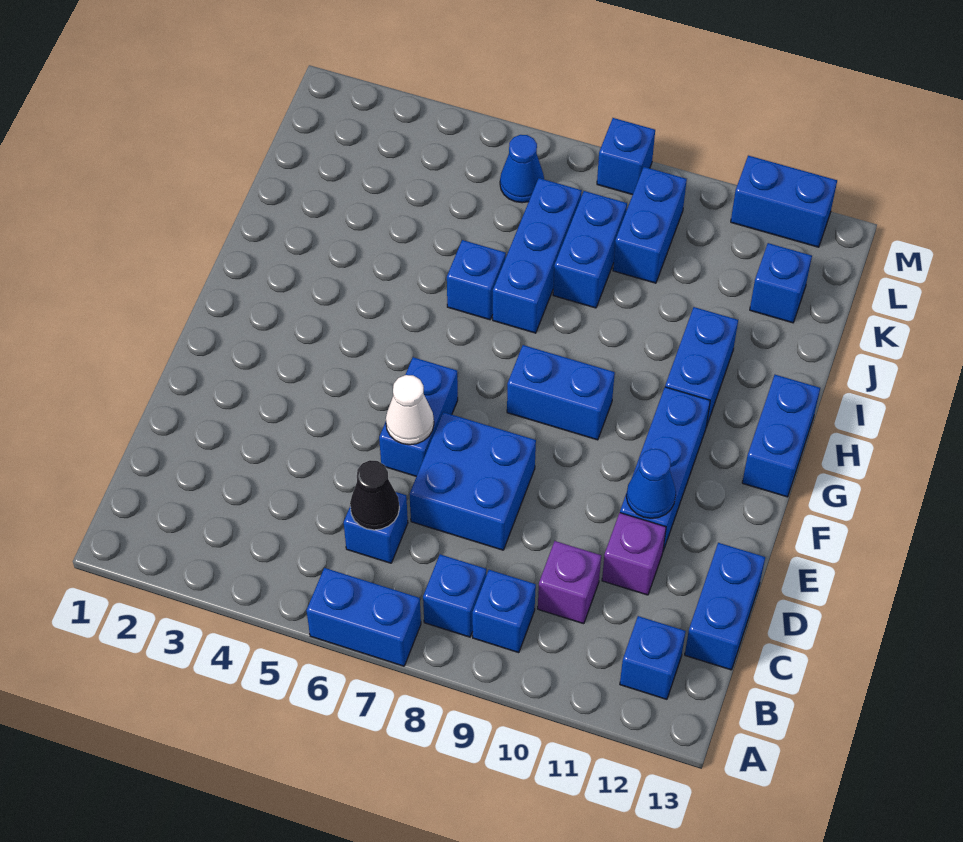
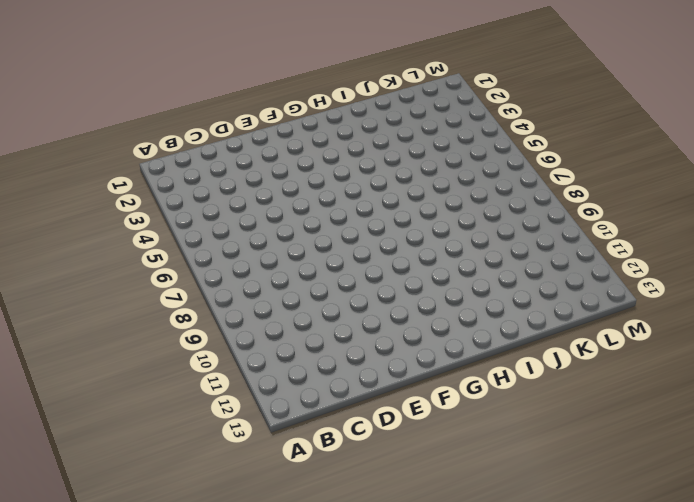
none -> blue 1x2 brick [306,568,421,666]
none -> blue 1x1 brick [423,554,486,637]
none -> blue 1x1 brick [472,570,536,653]

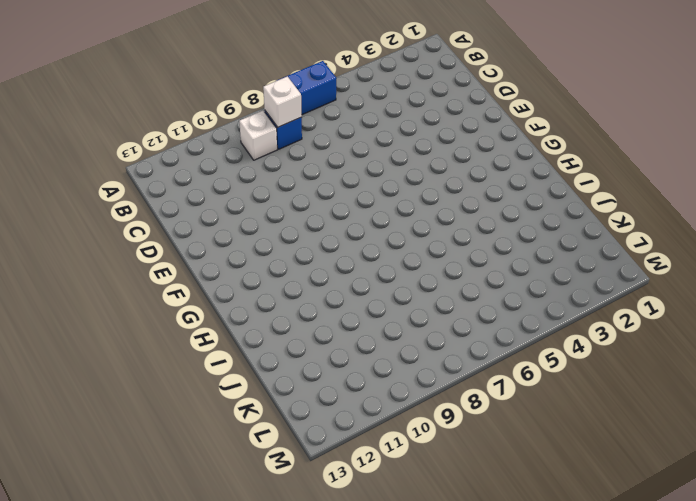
white 1x1 brick [263,76,302,127] -> none
white 1x1 brick [239,111,277,160] -> blue 1x1 brick [472,570,536,653]
none -> blue 1x1 brick [620,616,686,699]
none -> blue 1x1 brick [344,492,408,563]
none -> purple 1x1 brick [538,541,601,624]

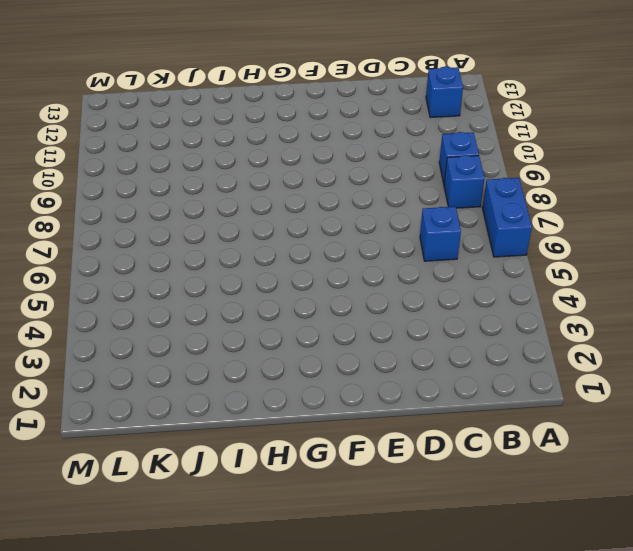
none -> purple 1x1 brick [538,541,601,624]
none -> blue 1x2 brick [685,543,765,670]
none -> blue 2x2 brick [410,412,536,550]

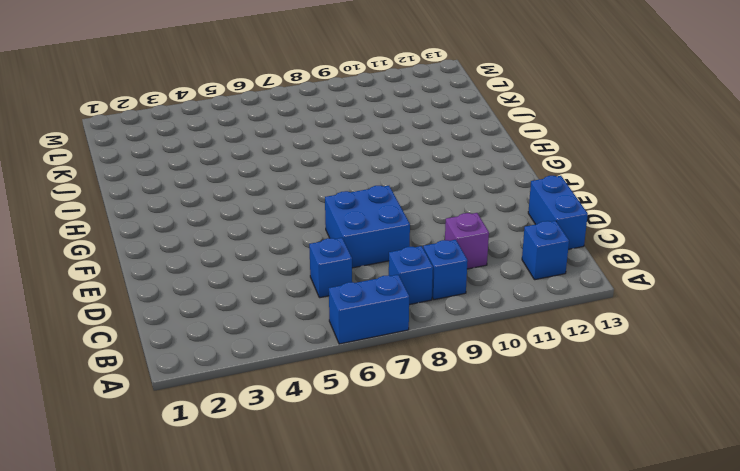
none -> purple 1x1 brick [602,513,666,595]
none -> blue 1x2 brick [379,357,458,476]
none -> blue 1x3 brick [620,387,710,551]

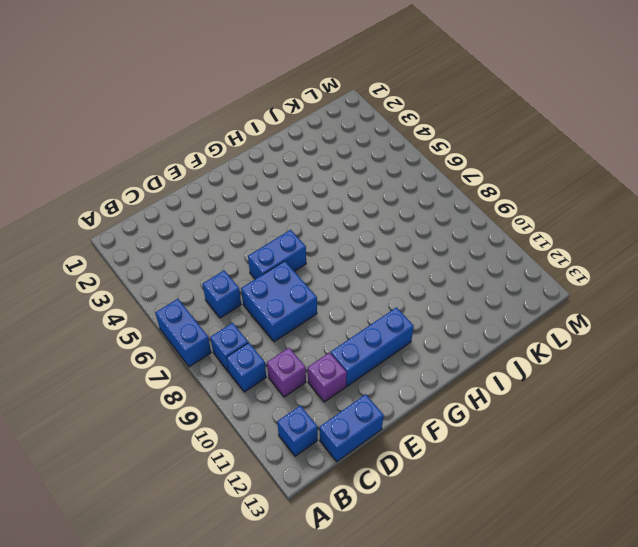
none -> blue 1x2 brick [507,345,615,440]
none -> blue 1x2 brick [742,375,820,497]
none -> blue 1x2 brick [665,307,738,427]

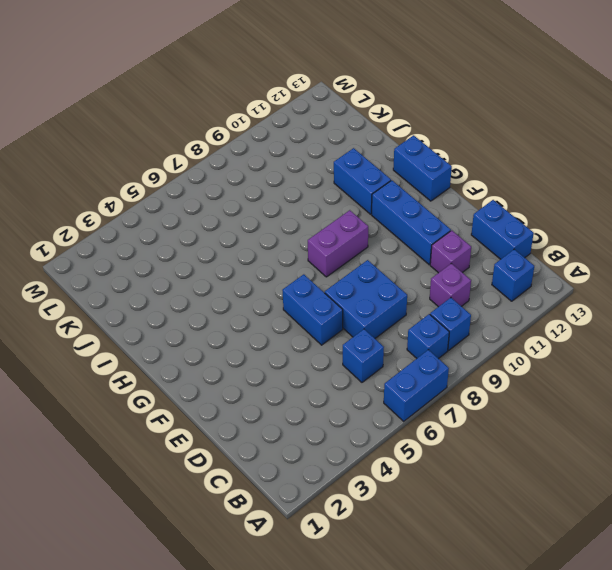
purple 1x2 brick [308,210,368,277] -> blue 1x2 brick [507,345,615,440]
none -> blue 1x1 brick [447,240,506,320]
none -> blue 1x3 brick [493,178,582,333]
none -> blue 1x2 brick [553,191,627,308]

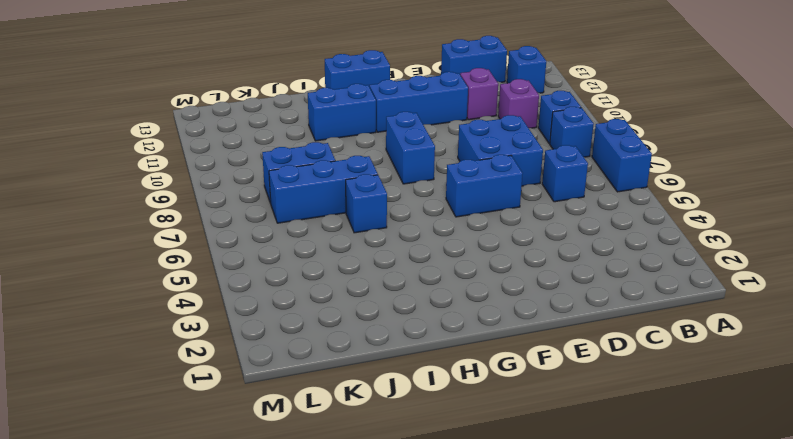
none -> blue 1x2 brick [613,167,687,283]
none -> blue 1x1 brick [750,243,812,323]
none -> blue 1x1 cone [500,135,544,203]

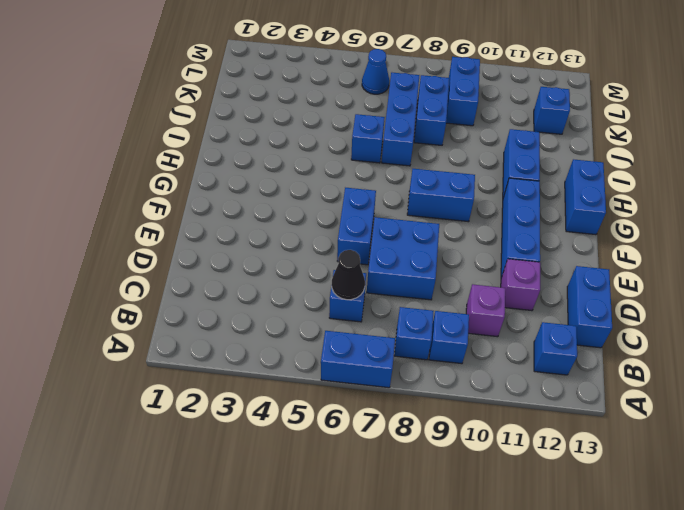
none -> blue 1x1 brick [597,118,655,195]
none -> blue 1x2 brick [731,156,837,247]
none -> white 1x1 cone [386,375,434,445]

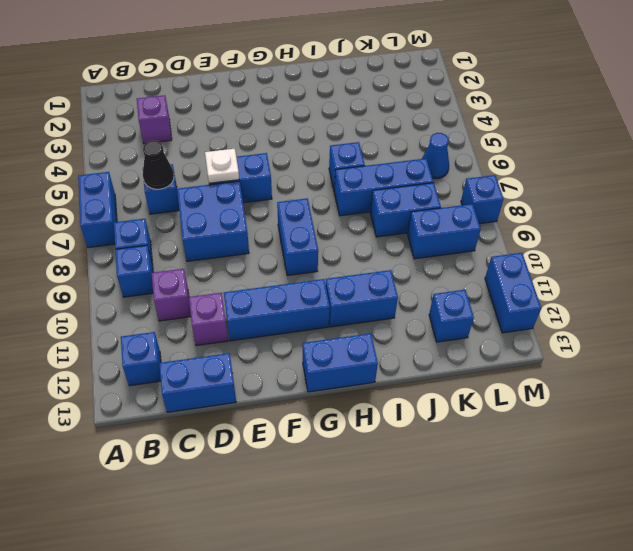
purple 1x1 brick [137,95,172,144] -> none
white 1x1 plate [205,149,239,183] -> white 1x1 cone [386,375,434,445]
none -> blue 1x1 cone [626,449,676,518]

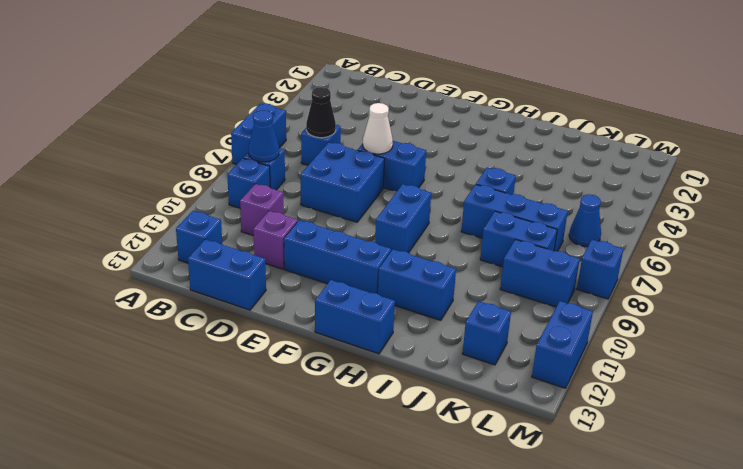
blue 1x1 cone [249,110,279,162] -> blue 1x1 cone moved to [626,449,676,518]

